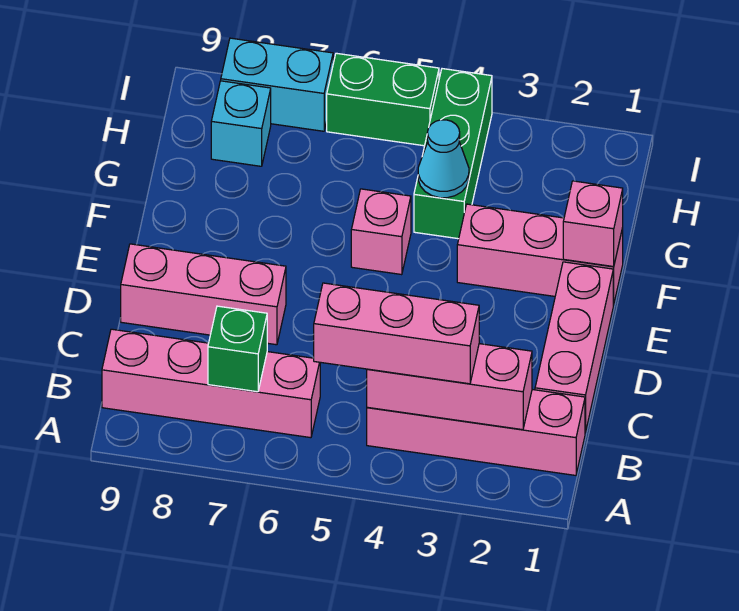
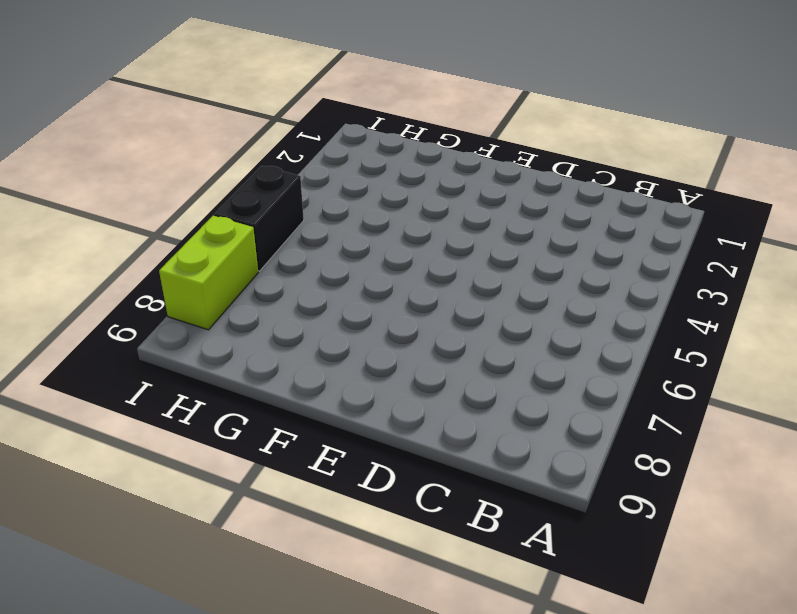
black 1x2 brick [214,166,304,271] -> green 1x2 brick [327,53,439,146]
lime 1x2 brick [159,216,258,330] -> cyan 1x2 brick [221,38,333,131]
none -> pink 1x4 brick [367,390,585,475]
none -> pink 1x4 brick [102,329,320,438]
none -> pink 1x3 brick [535,262,613,433]

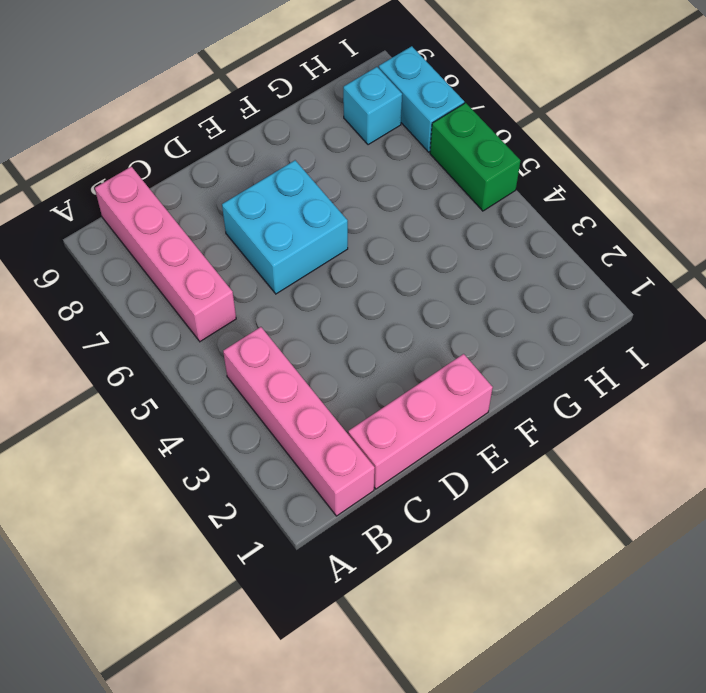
cyan 2x2 brick [222,160,348,294] -> pink 1x3 brick [121,244,286,345]
none -> pink 1x3 brick [457,204,623,305]
none -> pink 1x1 brick [351,189,411,275]
none -> green 1x3 brick [414,69,492,239]

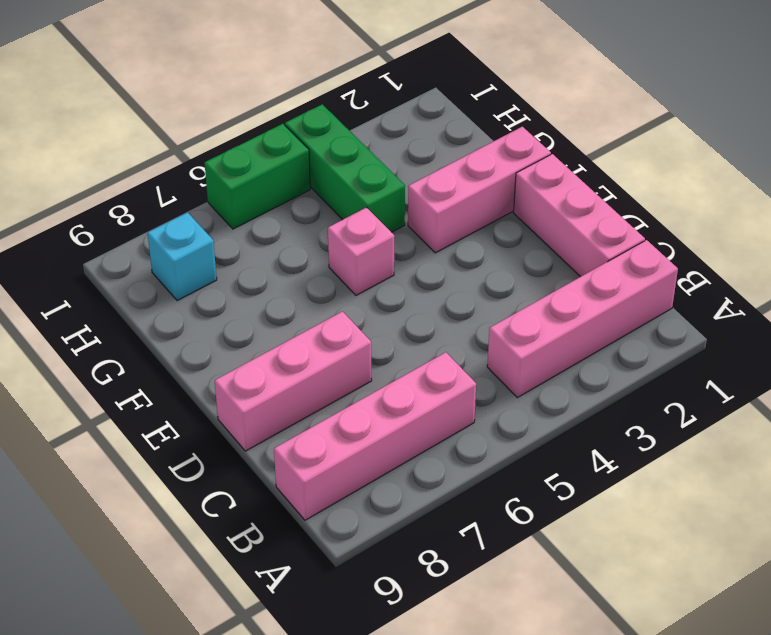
none -> cyan 1x2 brick [221,38,333,131]
none -> pink 1x3 brick [367,344,532,430]
none -> green 1x1 brick [208,306,267,392]

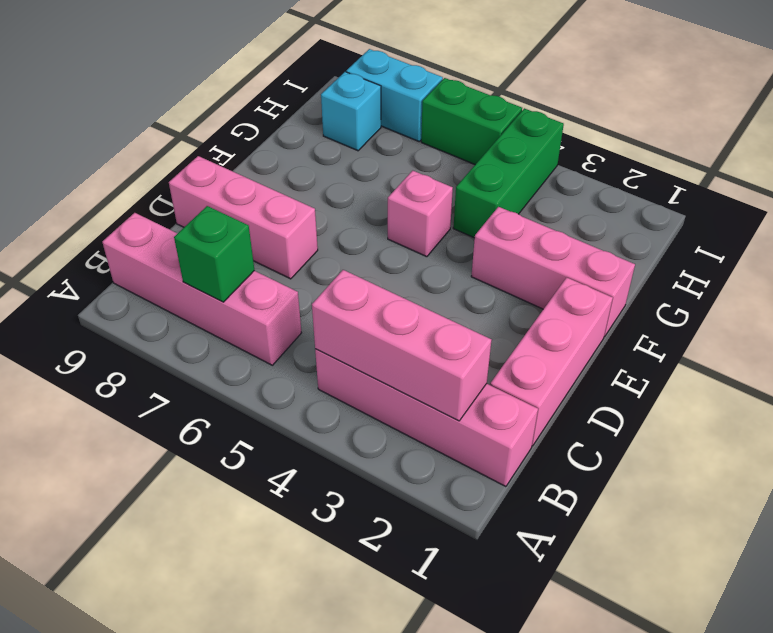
none -> pink 1x1 brick [563,181,623,267]
none -> cyan 1x1 cone [418,120,469,198]
none -> pink 1x3 brick [314,283,479,384]

